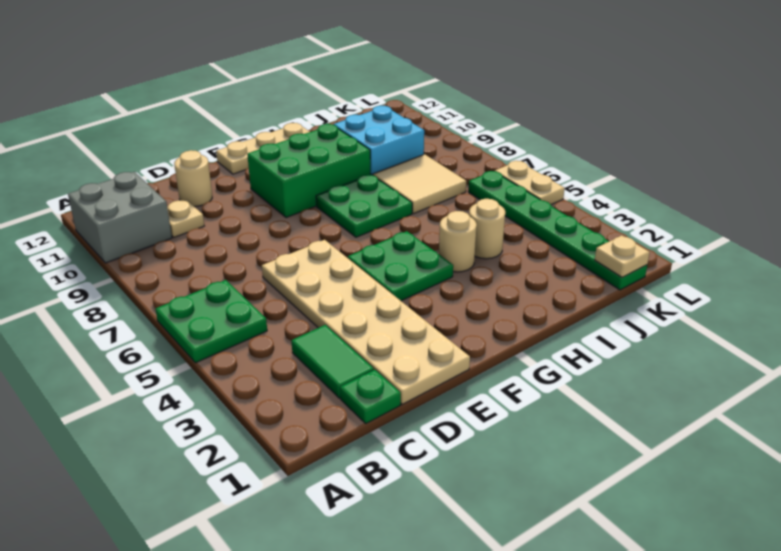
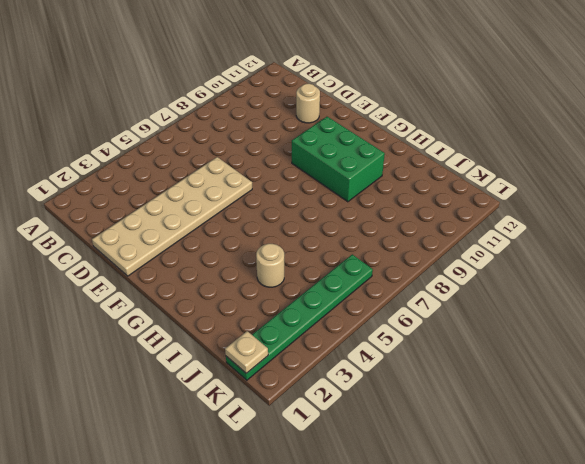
none -> green 2x2 plate [155,280,267,363]
none -> grey 2x2 brick [68,172,172,263]
none -> green 1x1 plate [340,370,401,423]

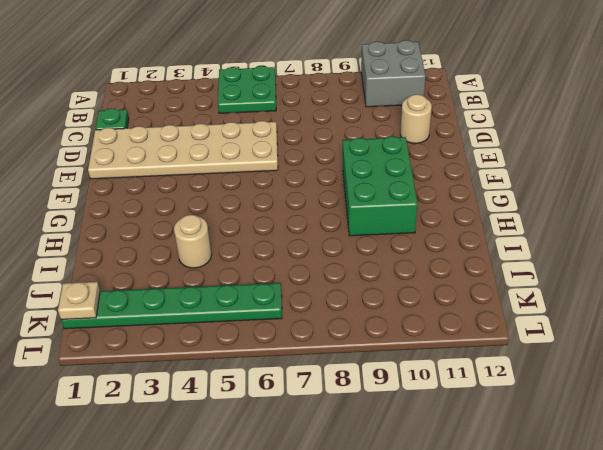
none -> green 1x2 tile [291,325,374,398]
none -> tan 1x1 plate [167,200,204,237]
none -> green 2x2 plate [348,231,453,301]

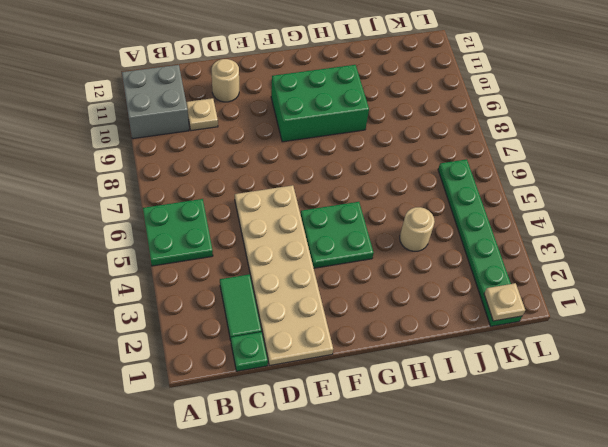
none -> tan 1x3 plate [216,123,310,174]
none -> green 2x2 plate [316,174,412,237]
none -> tan 1x1 round brick [439,211,477,272]

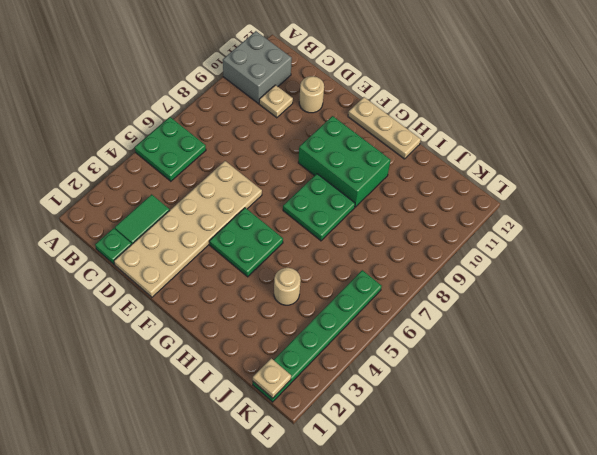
none -> tan 1x1 round brick [439,211,477,272]
none -> tan 2x2 tile [373,154,466,214]
none -> cyan 2x2 brick [334,106,424,175]

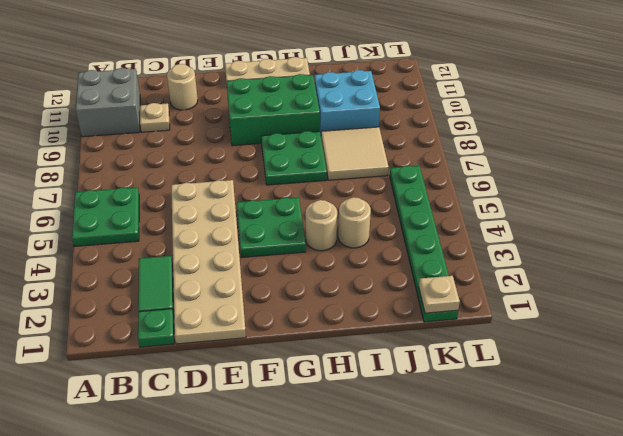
none -> tan 1x2 plate [495,161,565,205]

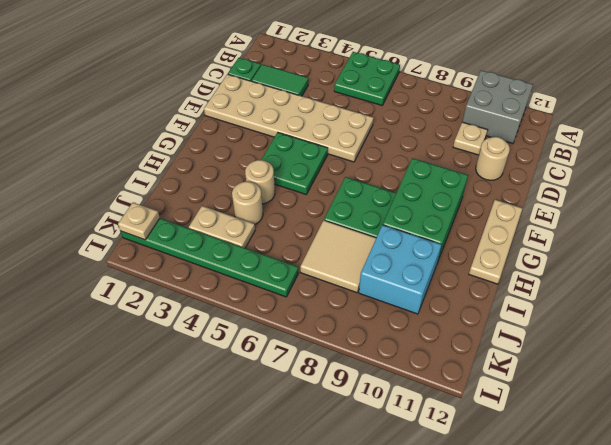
tan 1x2 plate [189,206,255,248] -> tan 1x2 plate moved to [495,161,565,205]

